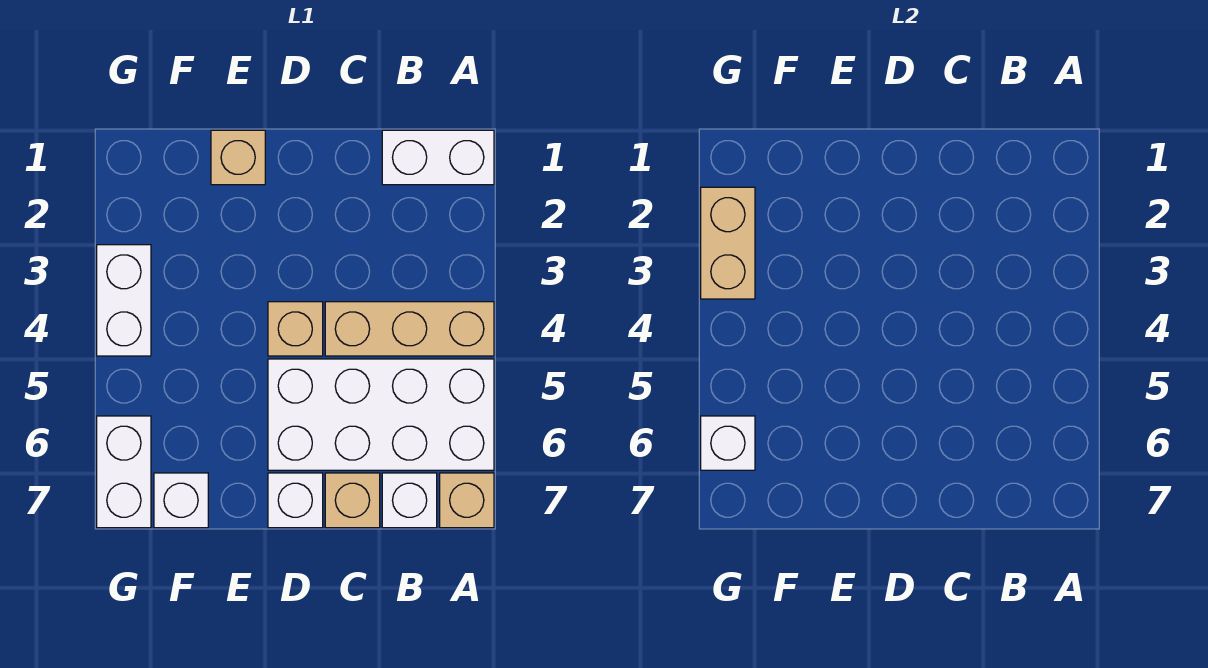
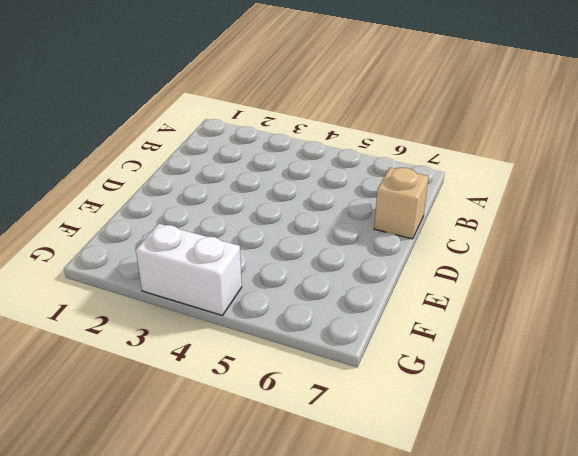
none -> white 1x2 brick [382,130,494,185]
none -> tan 1x3 brick [325,302,494,356]
none -> white 2x4 brick [268,359,494,470]

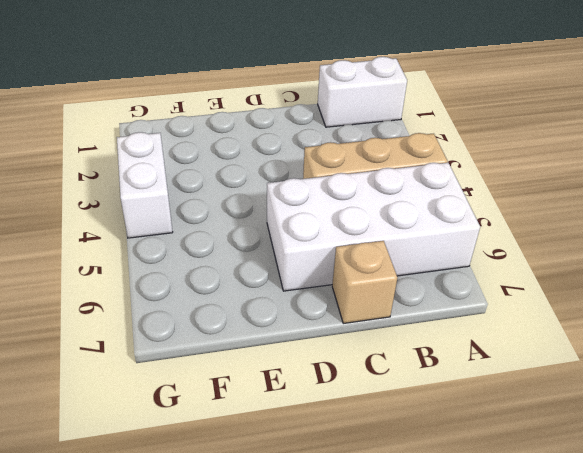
none -> tan 1x1 brick [440,473,494,528]
none -> white 1x1 brick [382,473,437,528]
none -> tan 1x1 brick [268,302,323,356]

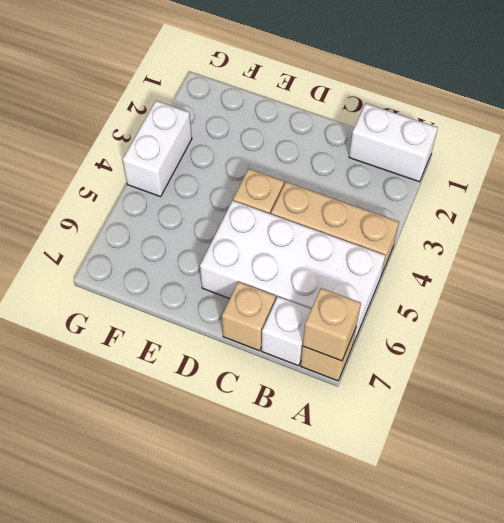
tan 1x1 brick [303,288,361,361] -> tan 1x1 brick moved to [211,130,265,185]
none -> white 1x1 brick [268,473,323,528]
none -> white 1x1 brick [154,473,208,528]
none -> white 1x2 brick [97,416,151,528]

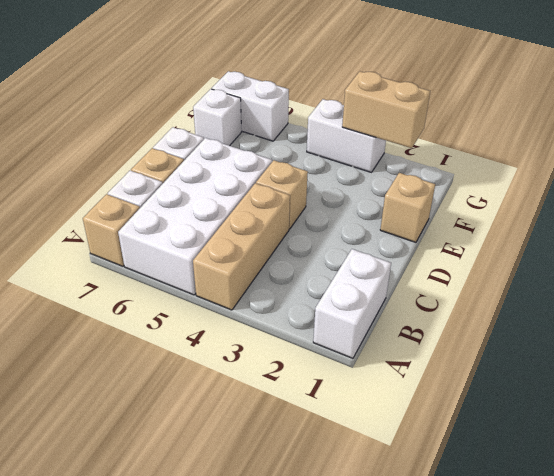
none -> white 1x1 brick [701,416,755,470]

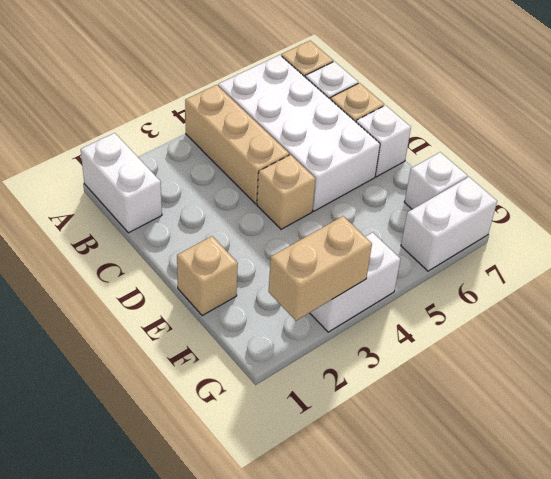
none -> white 1x1 brick [701,416,755,470]

